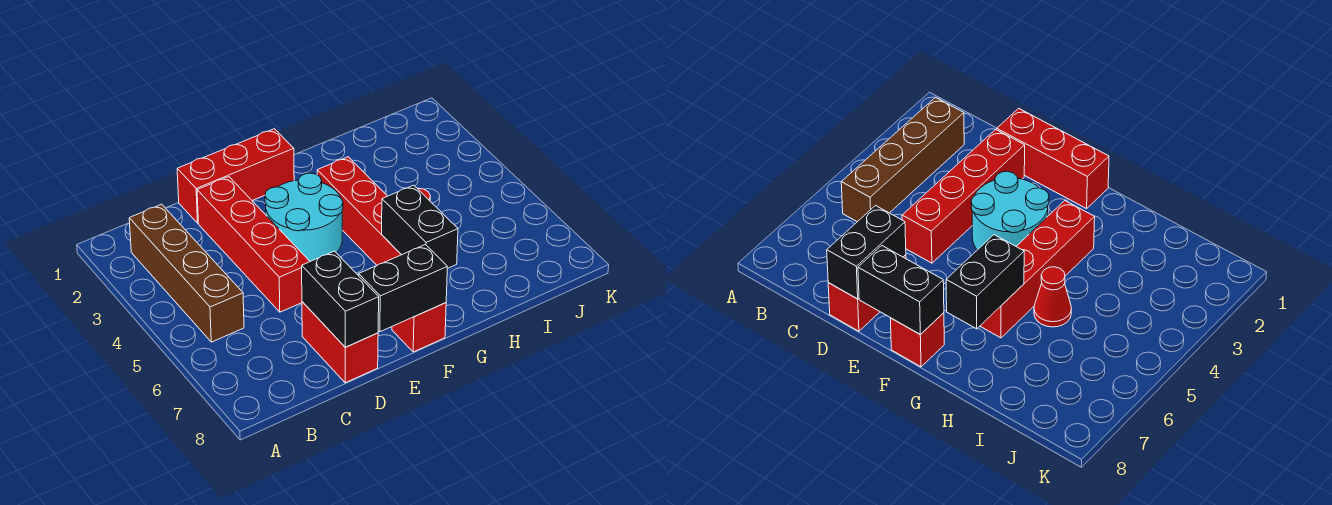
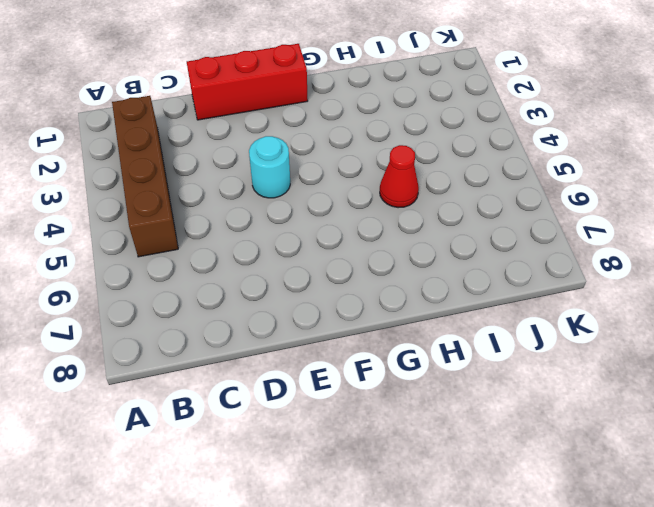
cyan 1x1 round brick [249,136,290,198] -> cyan 2x2 round brick [265,173,343,261]
none -> red 1x4 brick [197,177,310,312]
none -> red 1x2 brick [302,302,378,383]

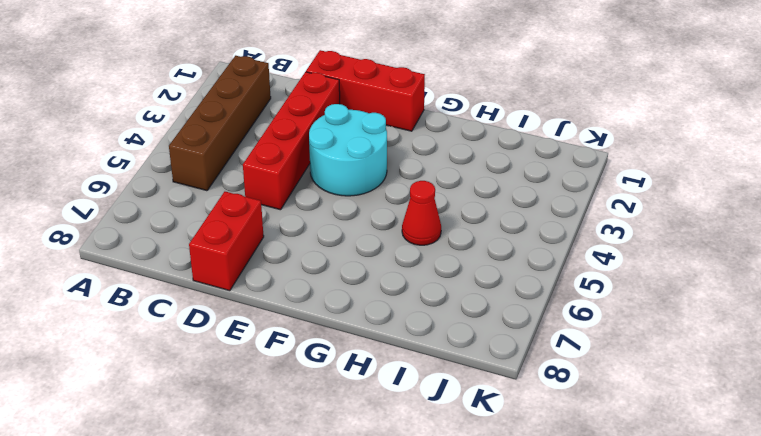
none -> red 1x1 brick [392,303,446,352]
none -> red 1x4 brick [317,157,401,265]

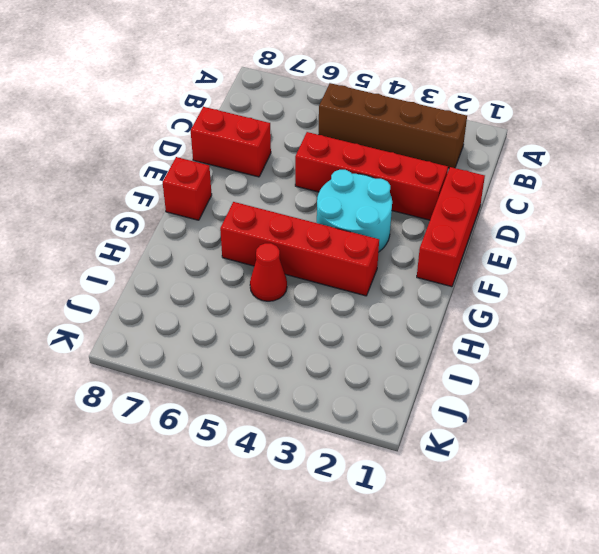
none -> black 1x2 brick [302,251,379,347]
none -> black 1x2 brick [359,245,447,332]

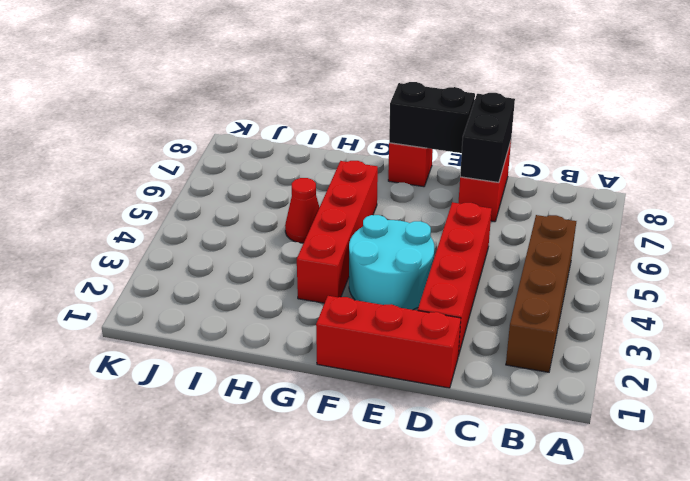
none -> black 1x2 brick [382,185,458,269]

